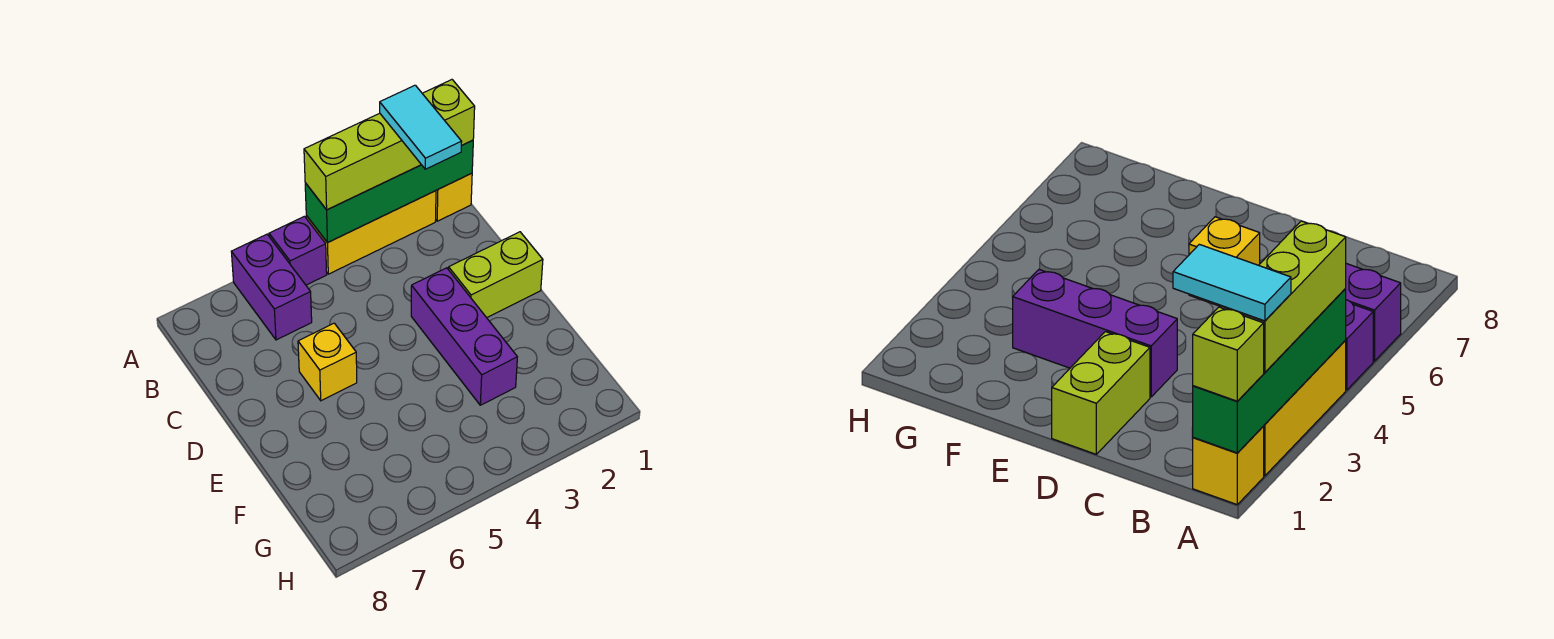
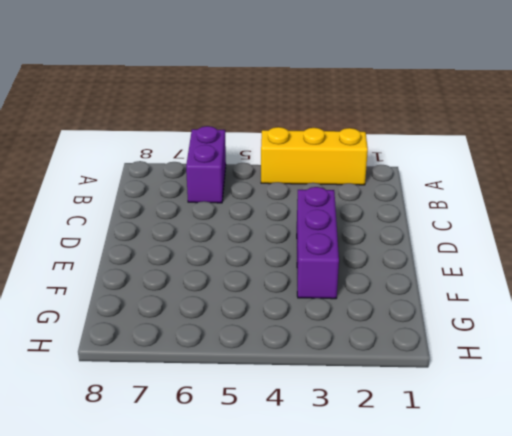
none -> yellow 1x1 brick [436,173,472,221]
none -> purple 1x1 brick [269,216,327,285]

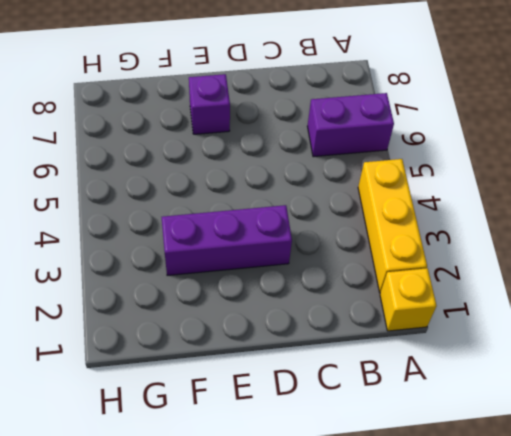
purple 1x1 brick [189,74,230,134] -> purple 1x1 brick moved to [269,216,327,285]
none -> lime 1x2 brick [449,232,543,318]
none -> yellow 1x1 brick [298,323,357,401]

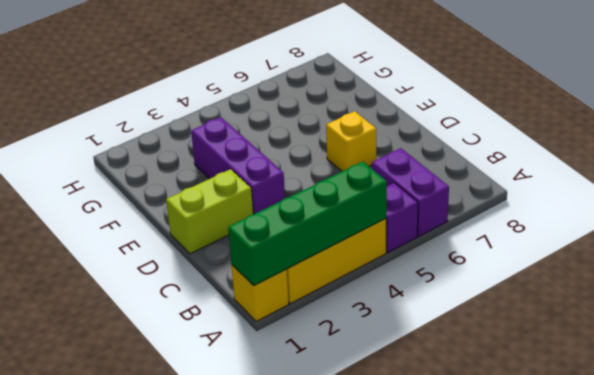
none -> lime 1x1 brick [422,80,475,146]
none -> lime 1x3 brick [304,113,421,210]

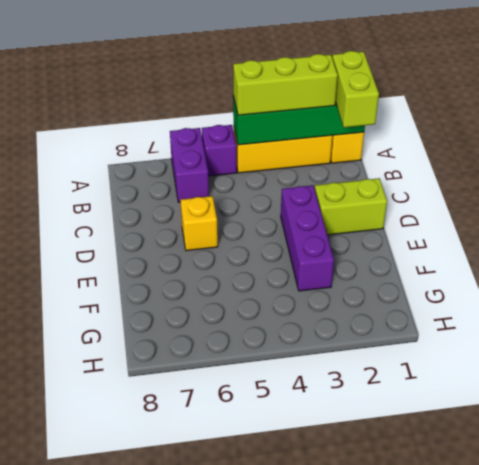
lime 1x2 brick [332,51,379,128] -> lime 1x1 brick [422,80,475,146]
none -> cyan 1x2 tile [380,85,462,169]

